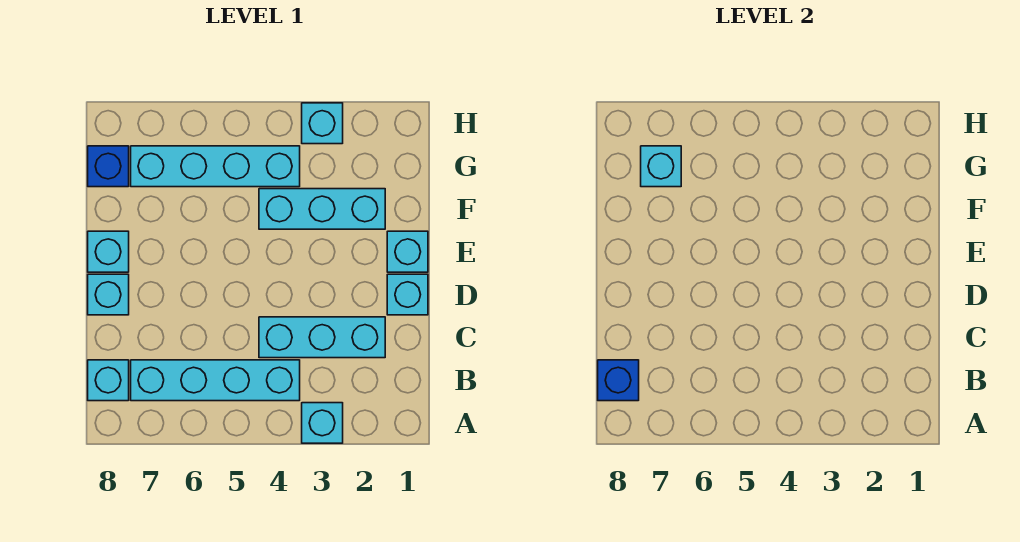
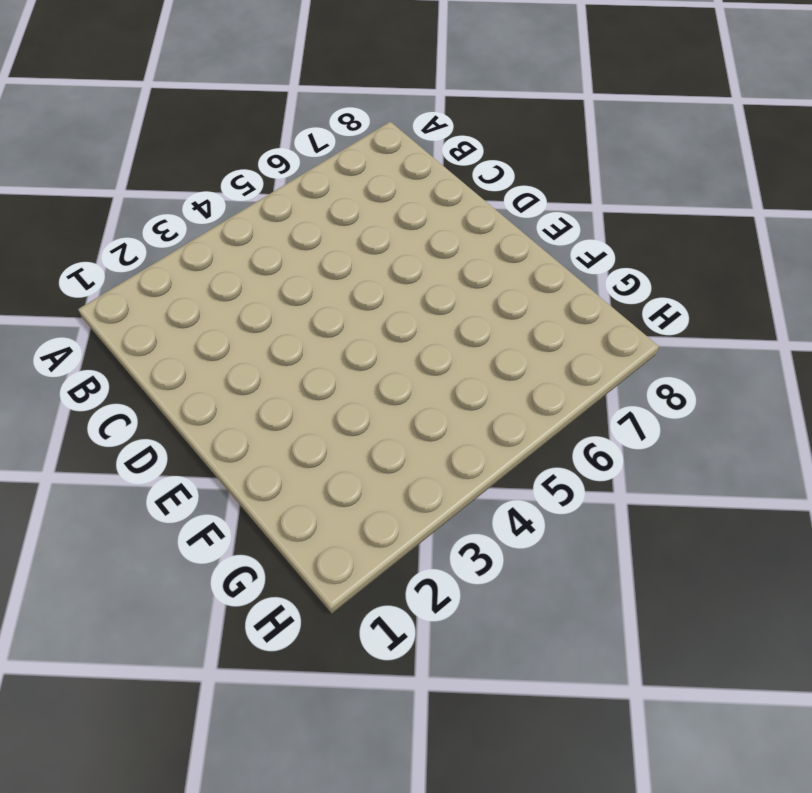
none -> cyan 1x1 brick [302,403,343,443]
none -> cyan 1x4 brick [131,360,300,401]
none -> cyan 1x1 brick [88,360,129,401]

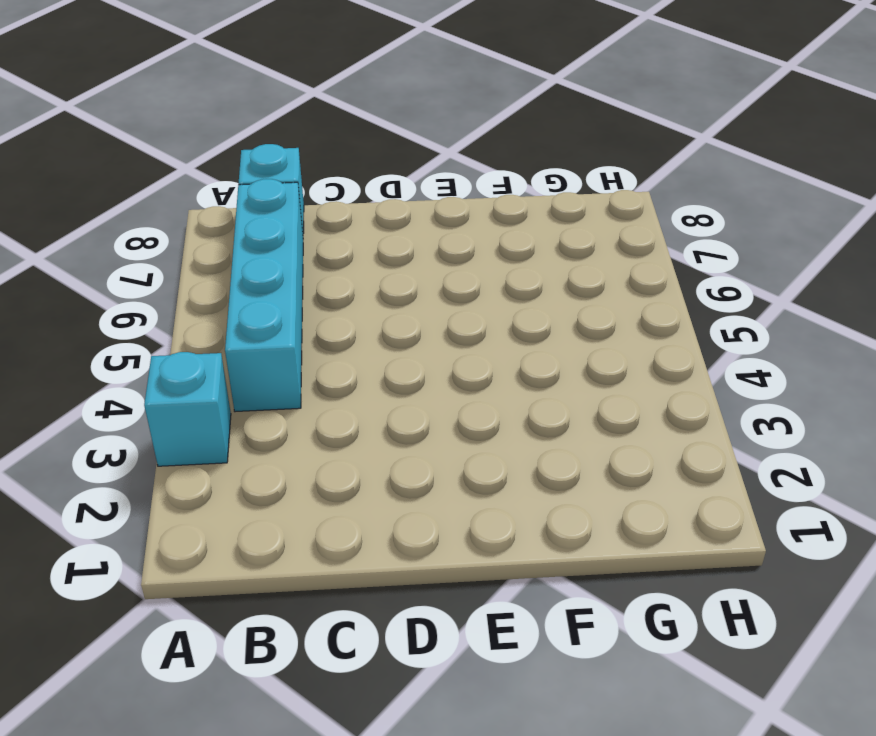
none -> cyan 1x3 brick [259,317,385,358]
none -> cyan 1x1 brick [387,274,428,315]
none -> cyan 1x1 brick [88,274,129,315]

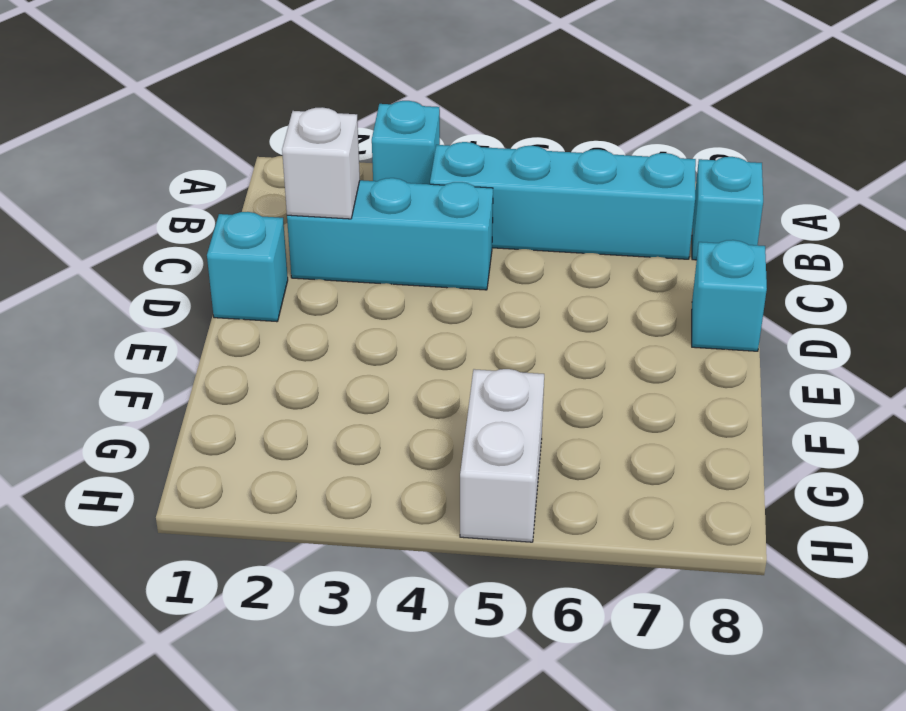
white 1x1 brick [282,107,360,219] -> none
white 1x2 brick [460,369,544,542] -> cyan 1x4 brick [131,146,300,187]
none -> cyan 1x1 brick [387,231,428,272]
none -> cyan 1x1 brick [88,231,129,272]
none -> cyan 1x3 brick [259,189,385,229]

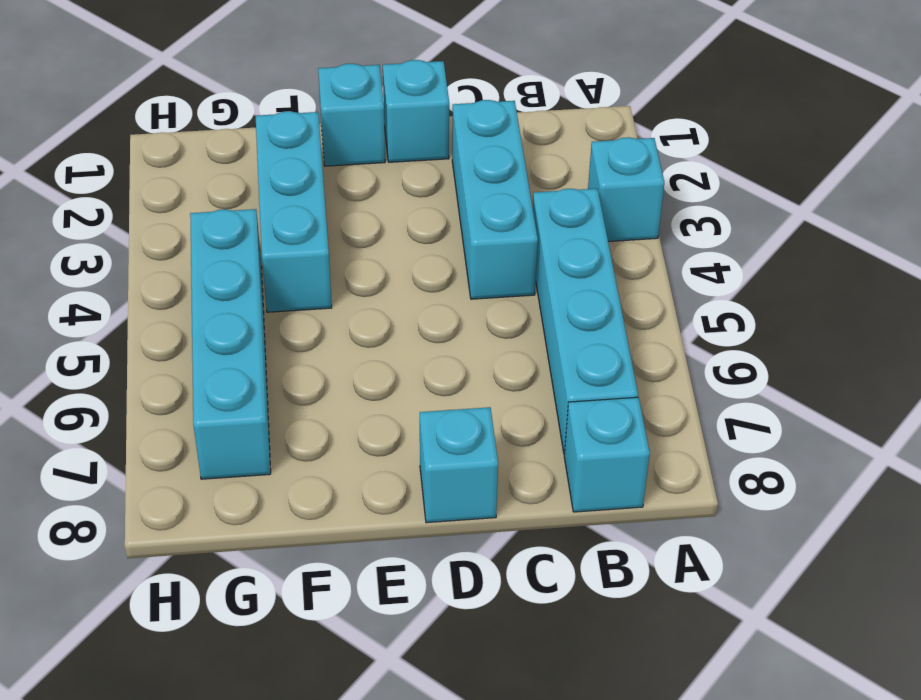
none -> cyan 1x1 brick [88,231,129,272]
none -> blue 1x1 brick [88,146,129,187]
none -> cyan 1x1 brick [302,103,343,144]

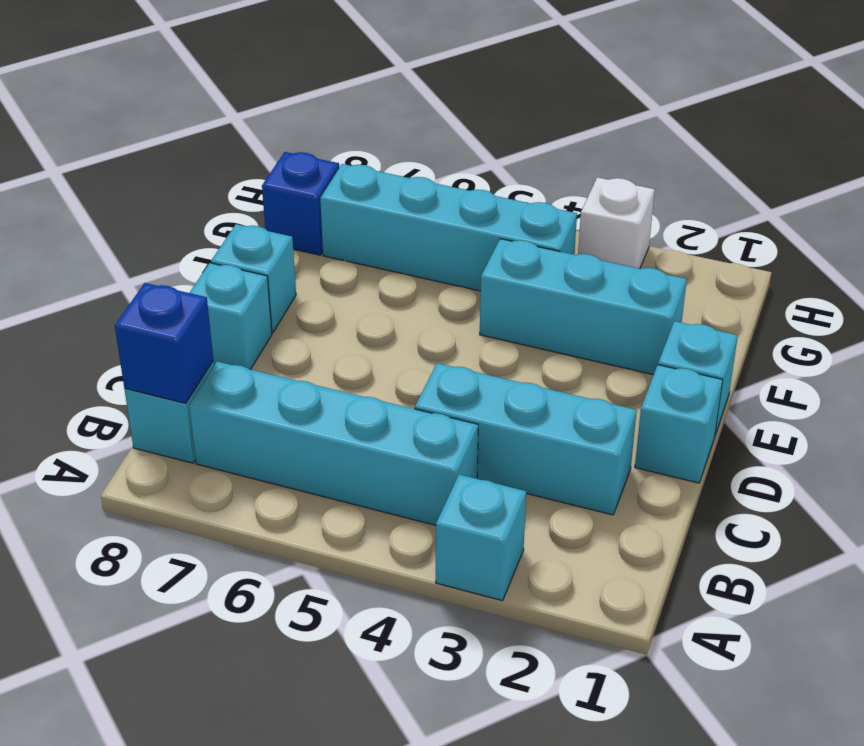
white 1x1 brick [578,177,655,269] -> cyan 1x1 brick [302,103,343,144]
none -> cyan 1x1 brick [641,146,681,187]

